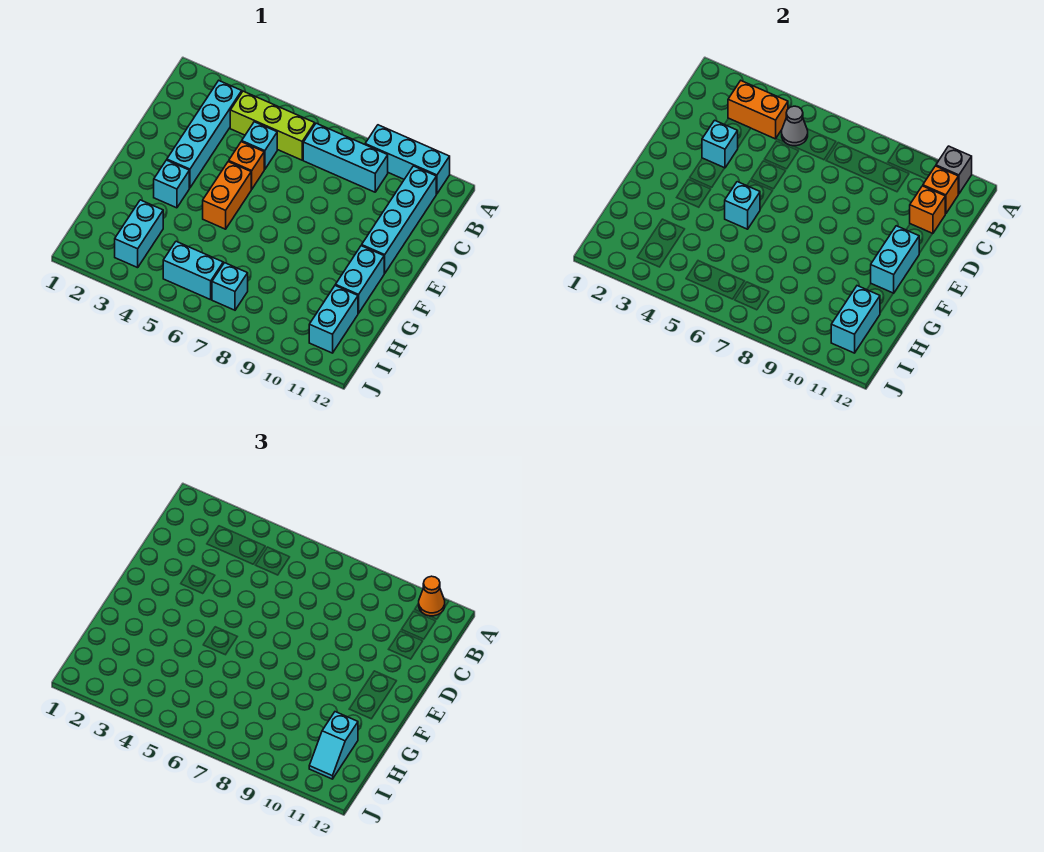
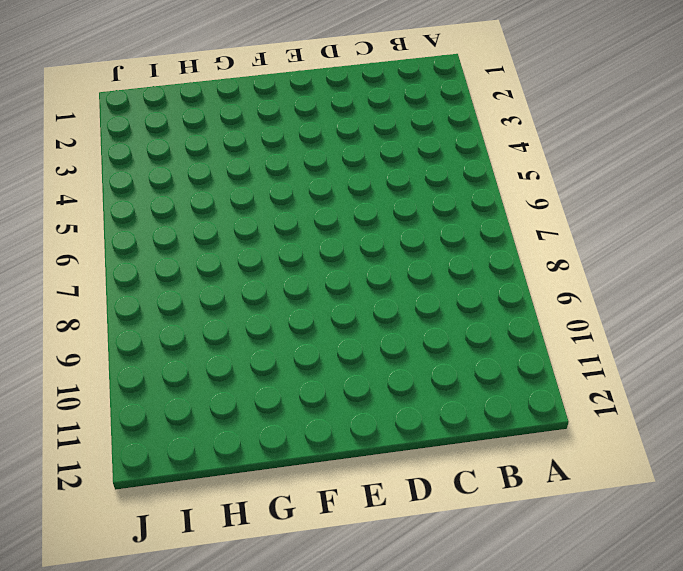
none -> cyan 1x3 brick [365,125,450,194]
none -> cyan 1x4 brick [167,81,242,188]
none -> lime 1x3 brick [230,91,315,160]

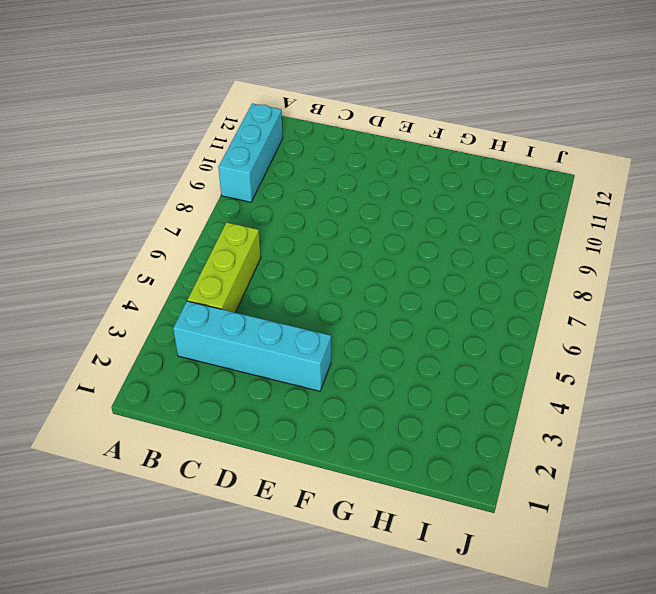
none -> cyan 1x3 brick [303,123,388,192]
none -> cyan 1x4 brick [362,166,436,273]
none -> cyan 1x1 brick [242,122,277,170]

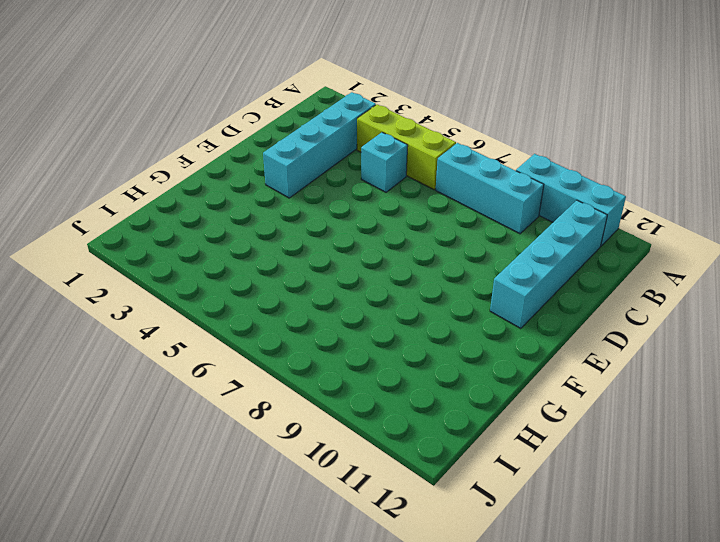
none -> orange 1x1 brick [229,142,264,189]
none -> orange 1x2 brick [203,162,251,229]
none -> cyan 1x1 brick [154,160,189,208]

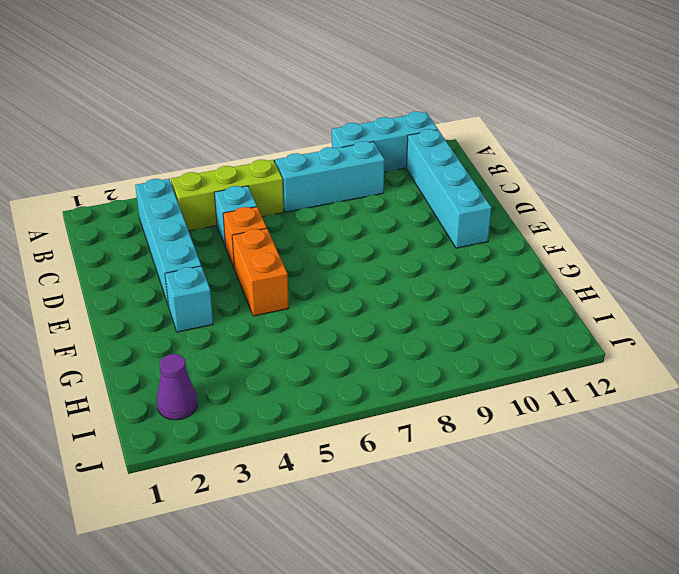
purple 1x1 cone [157,354,198,420] -> none
none -> cyan 1x2 brick [335,246,385,313]
none -> cyan 1x2 brick [115,200,163,268]
none -> cyan 1x2 brick [309,286,358,353]

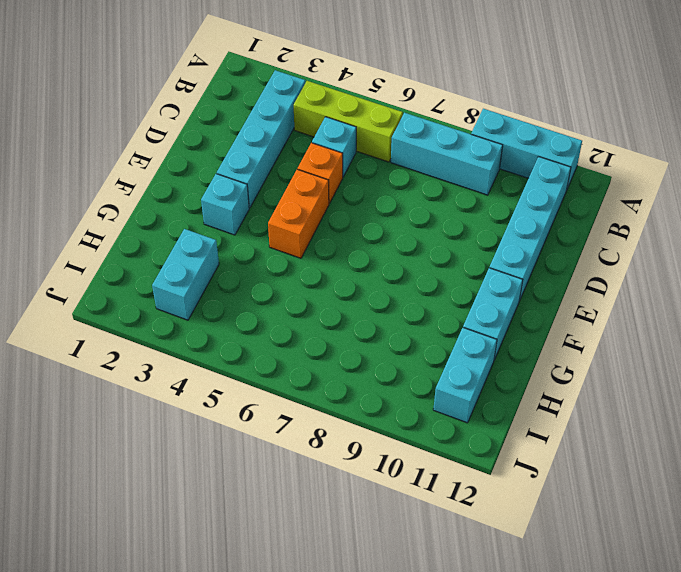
none -> cyan 1x2 brick [163,241,223,300]
none -> cyan 1x1 brick [212,263,248,310]
none -> grey 1x1 brick [936,146,972,194]

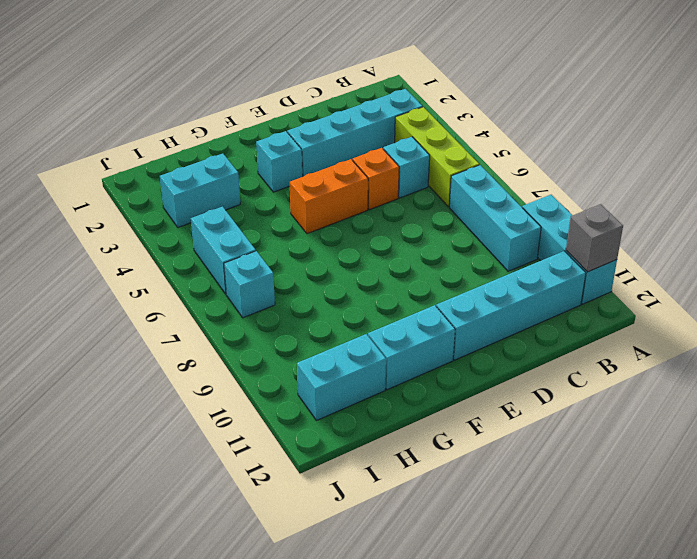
none -> orange 1x2 brick [728,81,788,139]
none -> grey 1x1 cone [782,106,808,146]
none -> orange 1x1 brick [923,166,958,214]

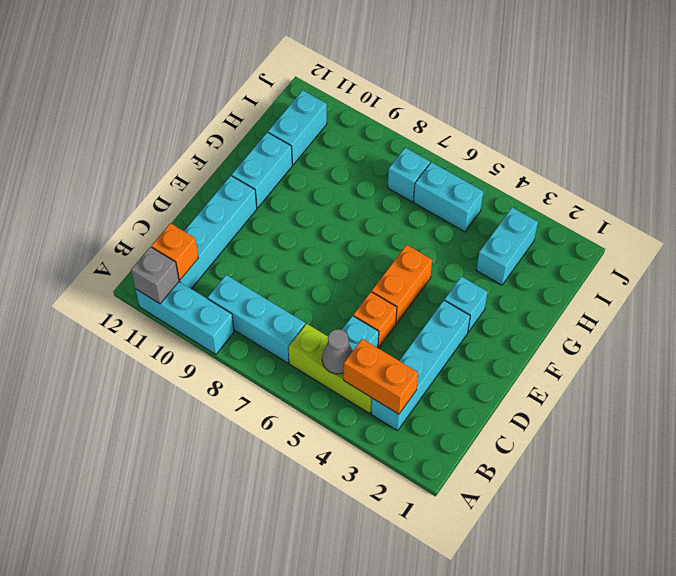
none -> orange 1x1 brick [910,186,945,234]
none -> cyan 1x1 brick [702,120,738,168]
none -> cyan 1x2 brick [871,226,919,293]

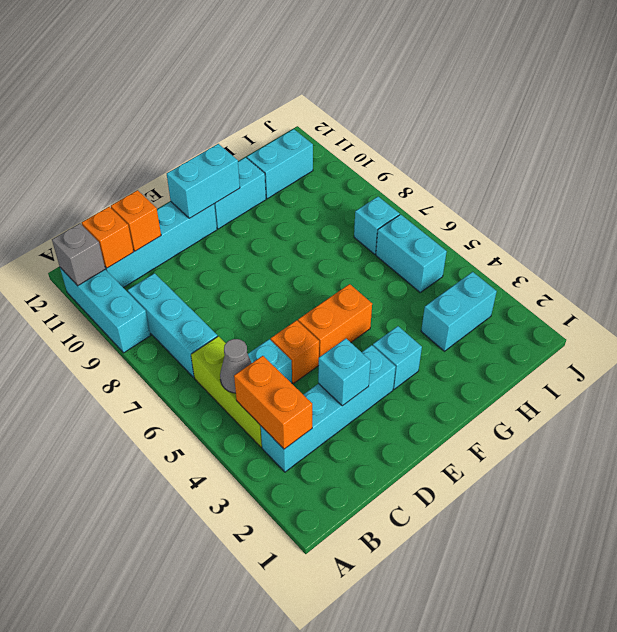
none -> cyan 1x1 brick [725,182,760,229]
none -> cyan 1x2 brick [831,286,880,353]
none -> orange 1x1 cone [419,576,445,616]

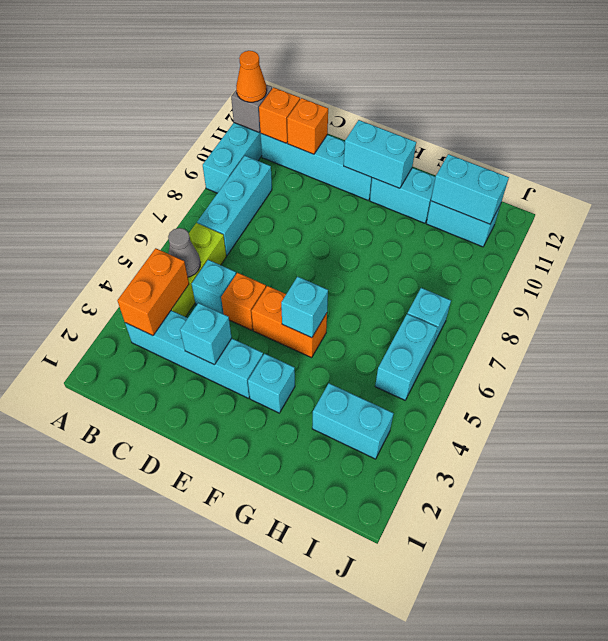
none -> cyan 1x2 slope [309,712,358,779]

